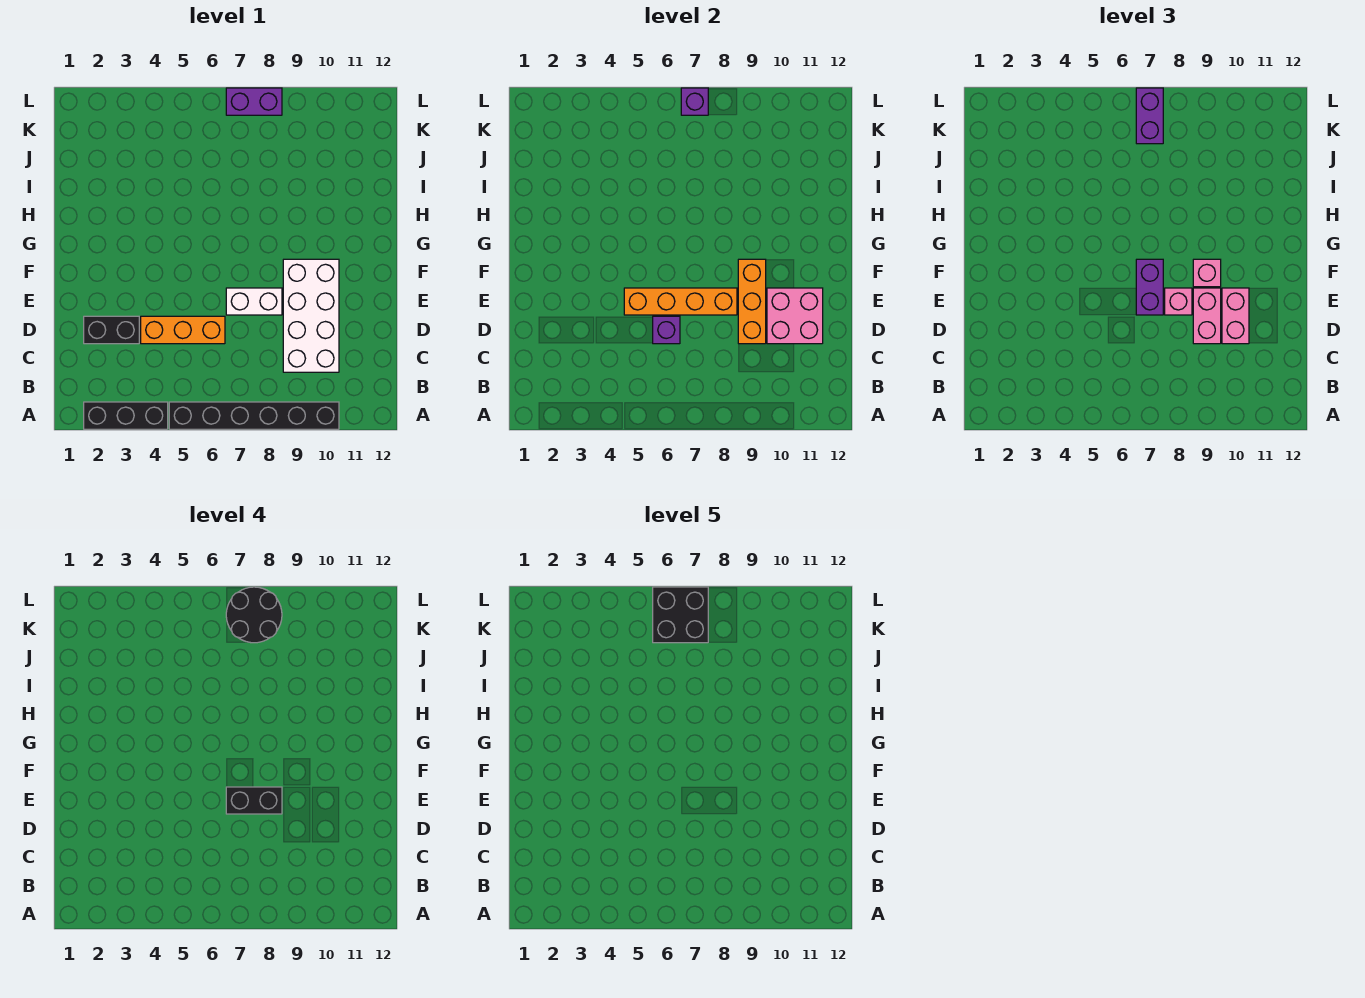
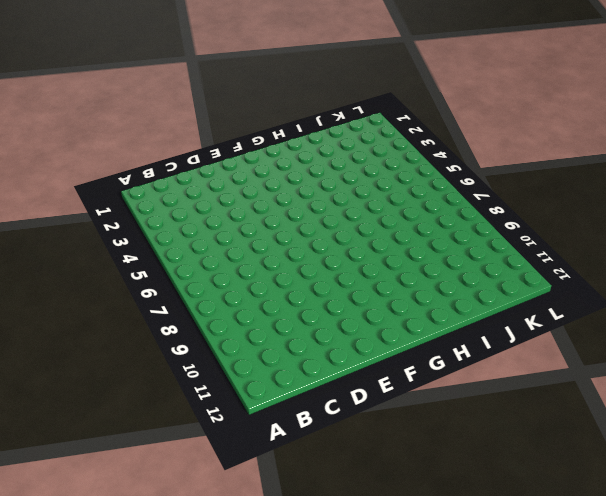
none -> black 1x3 brick [84,402,168,429]
none -> black 1x6 brick [169,402,339,429]
none -> white 2x4 brick [283,259,339,372]

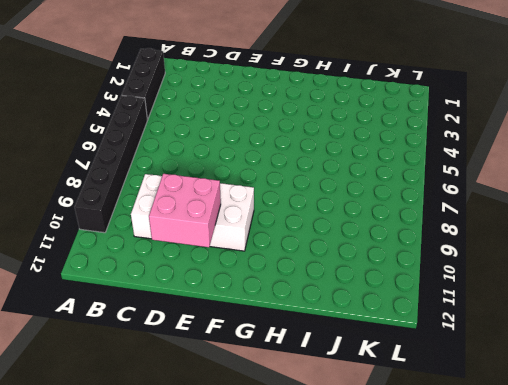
none -> black 1x2 brick [84,316,139,344]
none -> orange 1x3 brick [141,316,225,344]
none -> white 1x2 brick [226,288,282,315]

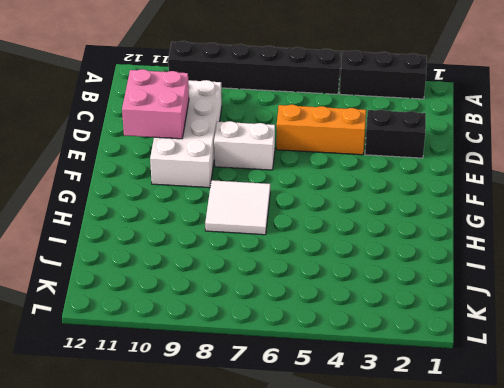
white 2x2 tile [205,180,270,235] -> none
none -> purple 1x2 brick [226,88,282,115]
none -> purple 1x1 brick [653,316,680,344]
none -> orange 1x3 brick [738,259,766,344]

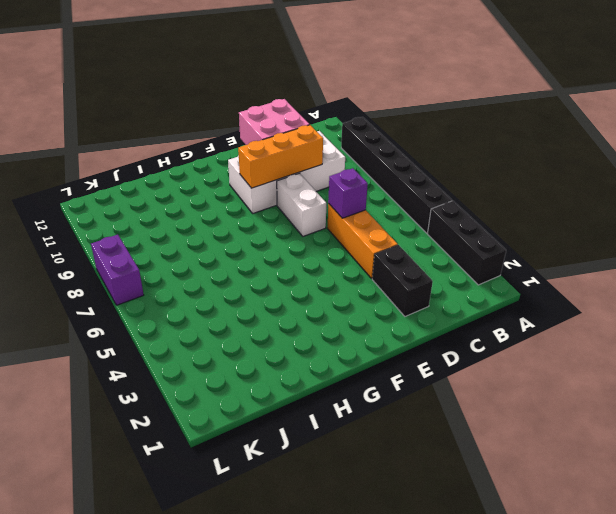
none -> orange 1x4 brick [624,288,737,315]
none -> purple 1x1 brick [681,88,708,115]
none -> pink 1x2 brick [1193,288,1221,344]

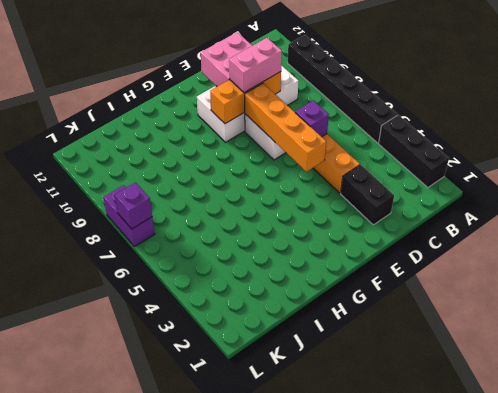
none -> pink 1x2 brick [1222,288,1249,344]
none -> purple 1x2 brick [1136,259,1163,315]
none -> pink 1x1 brick [1165,288,1192,315]

